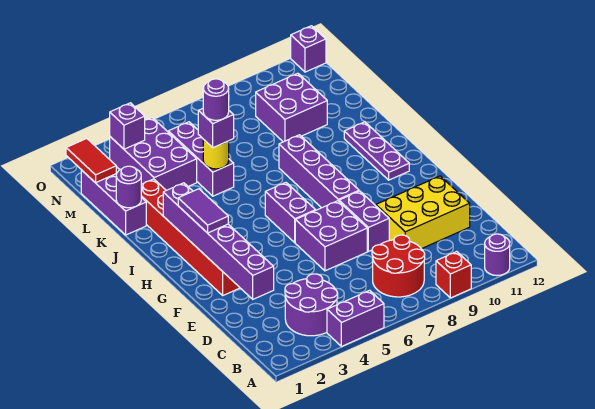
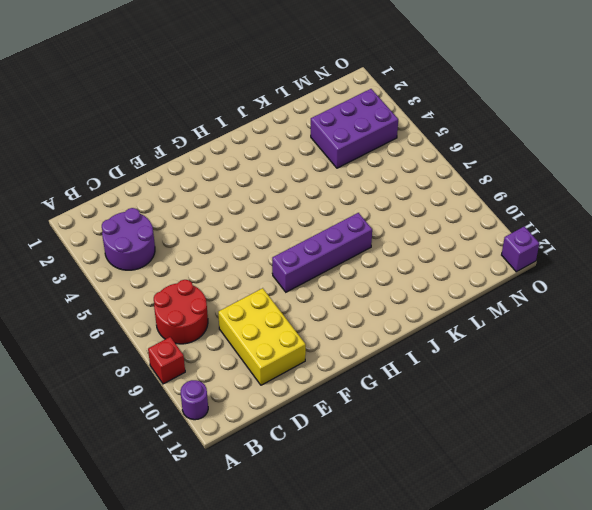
none -> purple 1x2 brick [327,290,384,347]
none -> purple 2x2 brick [295,201,367,271]
none -> purple 1x2 brick [339,191,389,251]

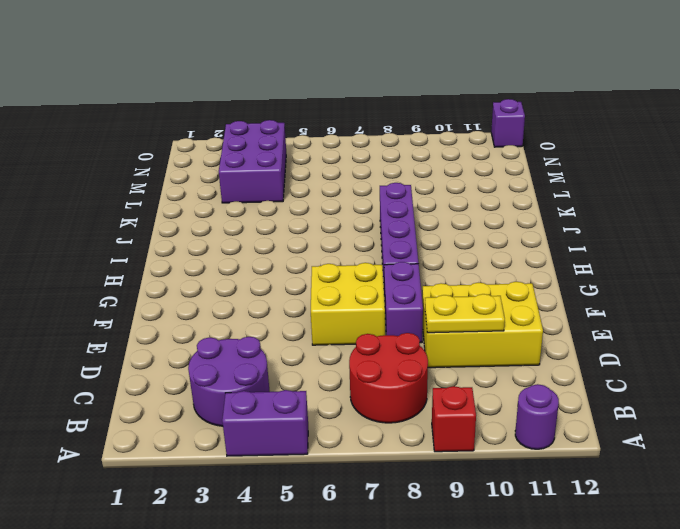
yellow 1x2 plate [425,294,505,333] -> none
yellow 2x2 brick [311,263,385,345] -> purple 2x2 brick [295,201,367,271]
none -> red 1x6 brick [141,179,240,295]
none -> purple 1x2 brick [265,183,316,243]
none -> purple 1x3 plate [344,122,409,180]

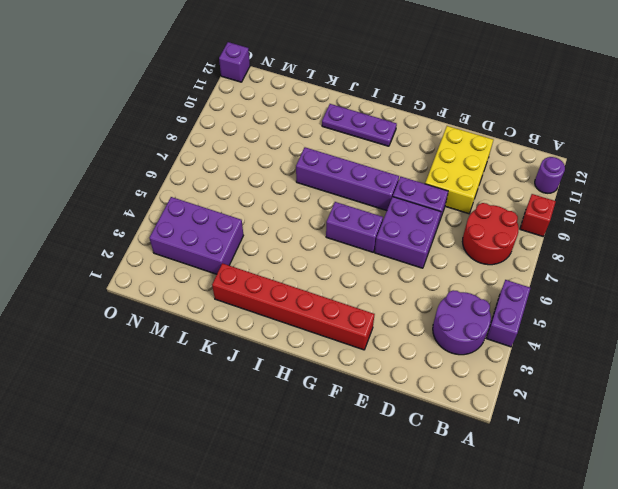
none -> purple 1x3 brick [81,170,146,235]
none -> purple 1x3 brick [168,122,234,196]
none -> purple 2x2 brick [256,73,327,142]

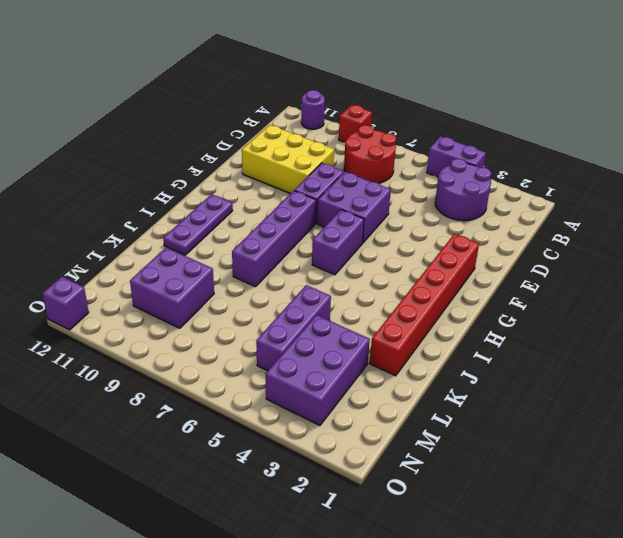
none -> purple 1x3 brick [81,170,146,235]
none -> purple 1x6 brick [163,183,274,299]
none -> purple 1x1 round brick [116,166,141,208]

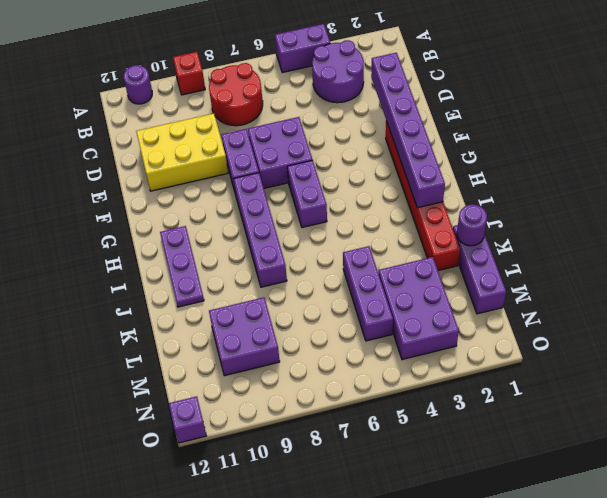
none -> yellow 1x1 round brick [203,139,229,169]
none -> red 1x2 tile [66,139,116,183]
none -> purple 1x1 brick [110,103,145,149]

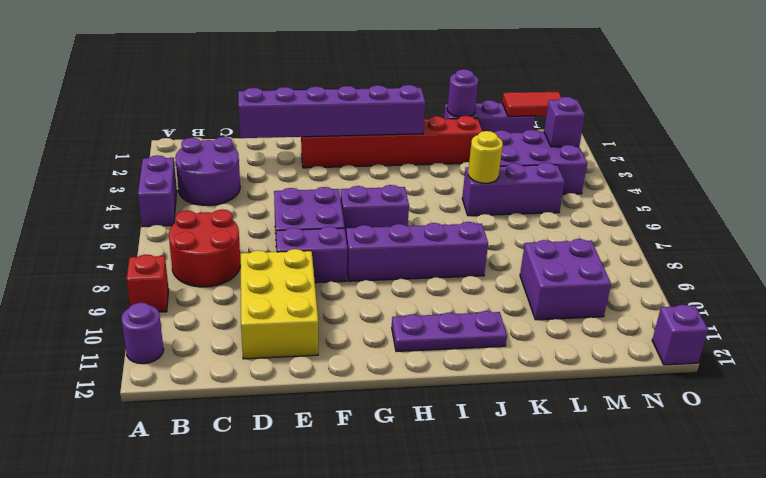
none -> purple 1x2 tile [178,189,228,233]
none -> purple 1x1 brick [198,109,234,148]
none -> purple 1x1 round brick [203,79,229,120]

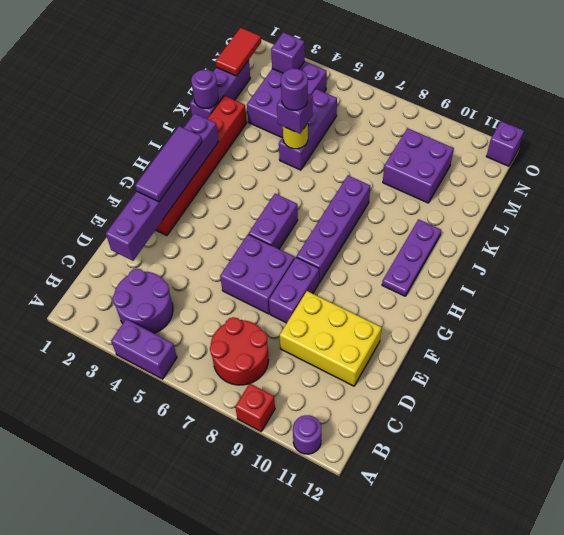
purple 1x3 tile [135,126,202,202] -> purple 1x2 tile [178,189,228,233]

